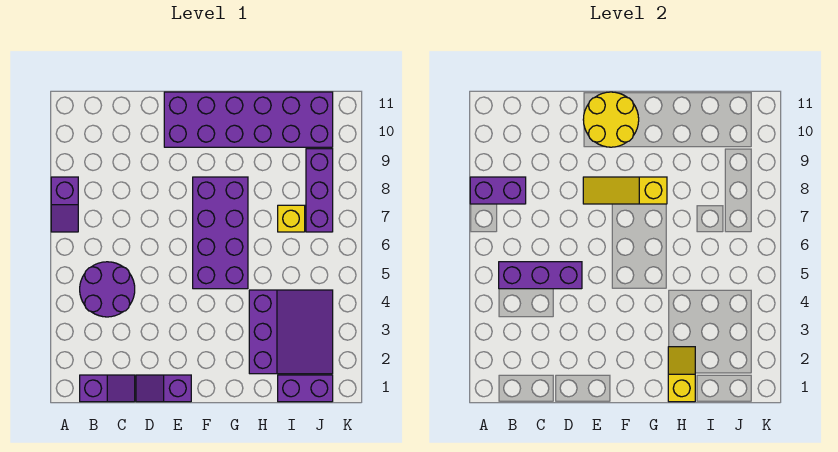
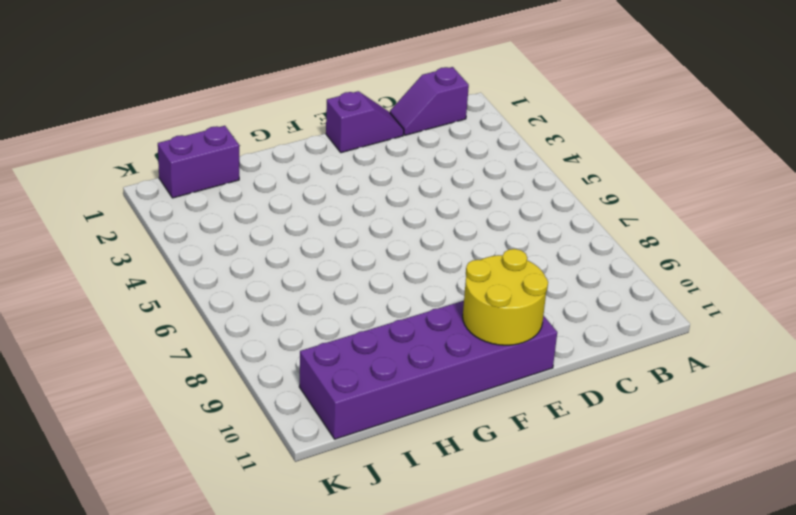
none -> purple 1x2 slope [51,177,78,232]
none -> purple 2x2 round brick [80,262,135,317]
none -> purple 2x4 brick [193,177,248,289]

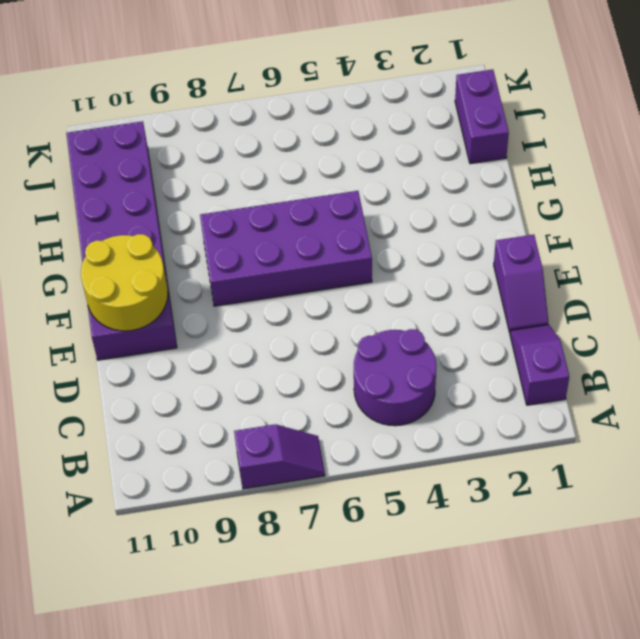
none -> purple 3x3 slope [249,290,333,374]
none -> yellow 1x1 brick [278,205,305,232]
none -> purple 1x3 brick [306,149,333,232]

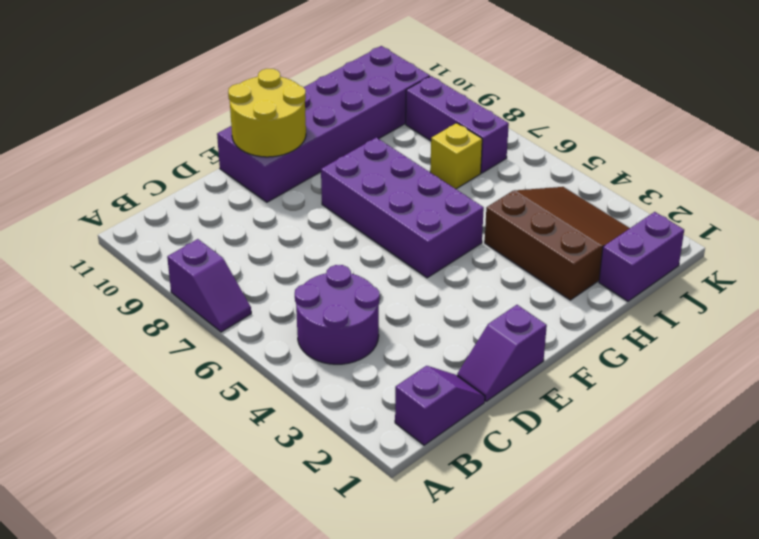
brown 3x3 slope [485,187,630,300] -> purple 3x3 slope [249,290,333,374]
none -> purple 1x2 brick [470,177,526,204]
none -> purple 1x3 brick [499,262,582,289]
none -> yellow 1x3 slope [583,177,667,204]

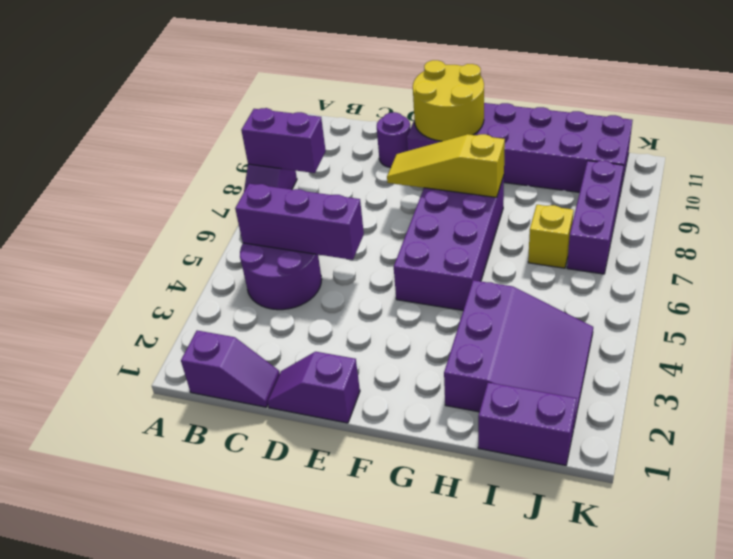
purple 1x1 round brick [377,112,410,168] -> none
none -> yellow 1x2 slope [668,347,695,402]

